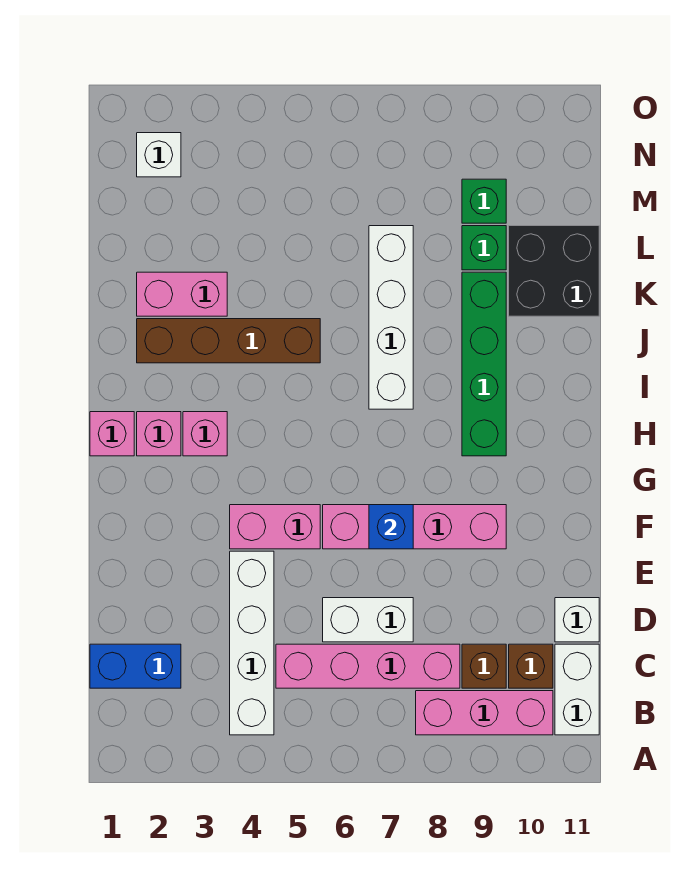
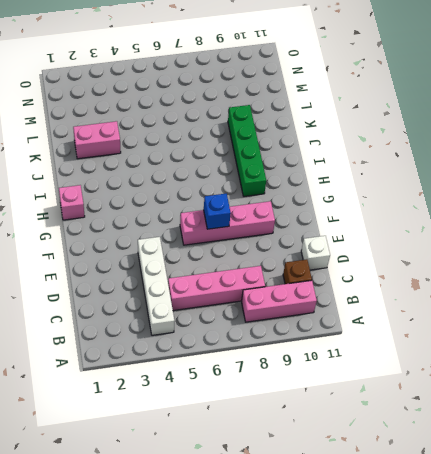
none -> white 1x2 brick [555,644,599,735]
none -> blue 1x2 brick [90,644,181,688]
none -> brown 1x1 brick [462,644,506,688]

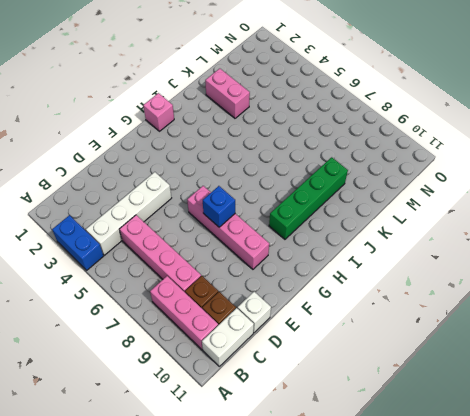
blue 1x2 brick [52,215,103,270] -> blue 1x2 brick moved to [90,644,181,688]
none -> white 1x2 brick [323,598,413,642]
none -> pink 1x2 brick [230,505,320,549]
none -> pink 1x1 brick [137,412,181,456]

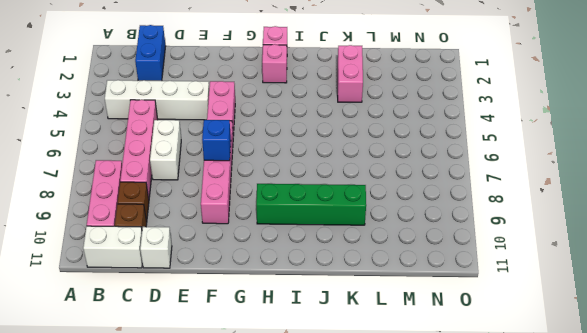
none -> pink 1x1 brick [183,412,227,456]
none -> white 1x4 brick [369,226,413,409]
none -> brown 1x4 brick [137,319,320,363]

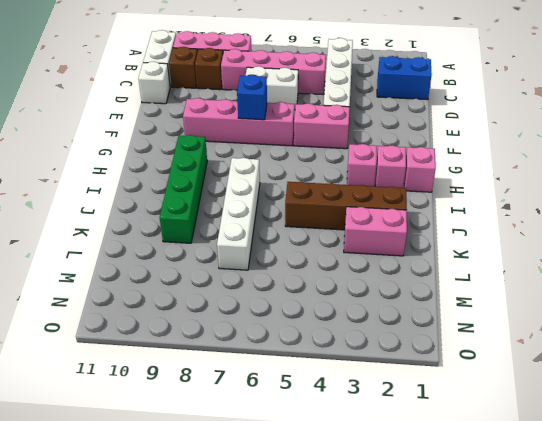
none -> black 2x2 brick [509,226,599,316]
none -> green 1x1 brick [462,226,506,270]
none -> green 1x1 brick [462,179,506,223]

